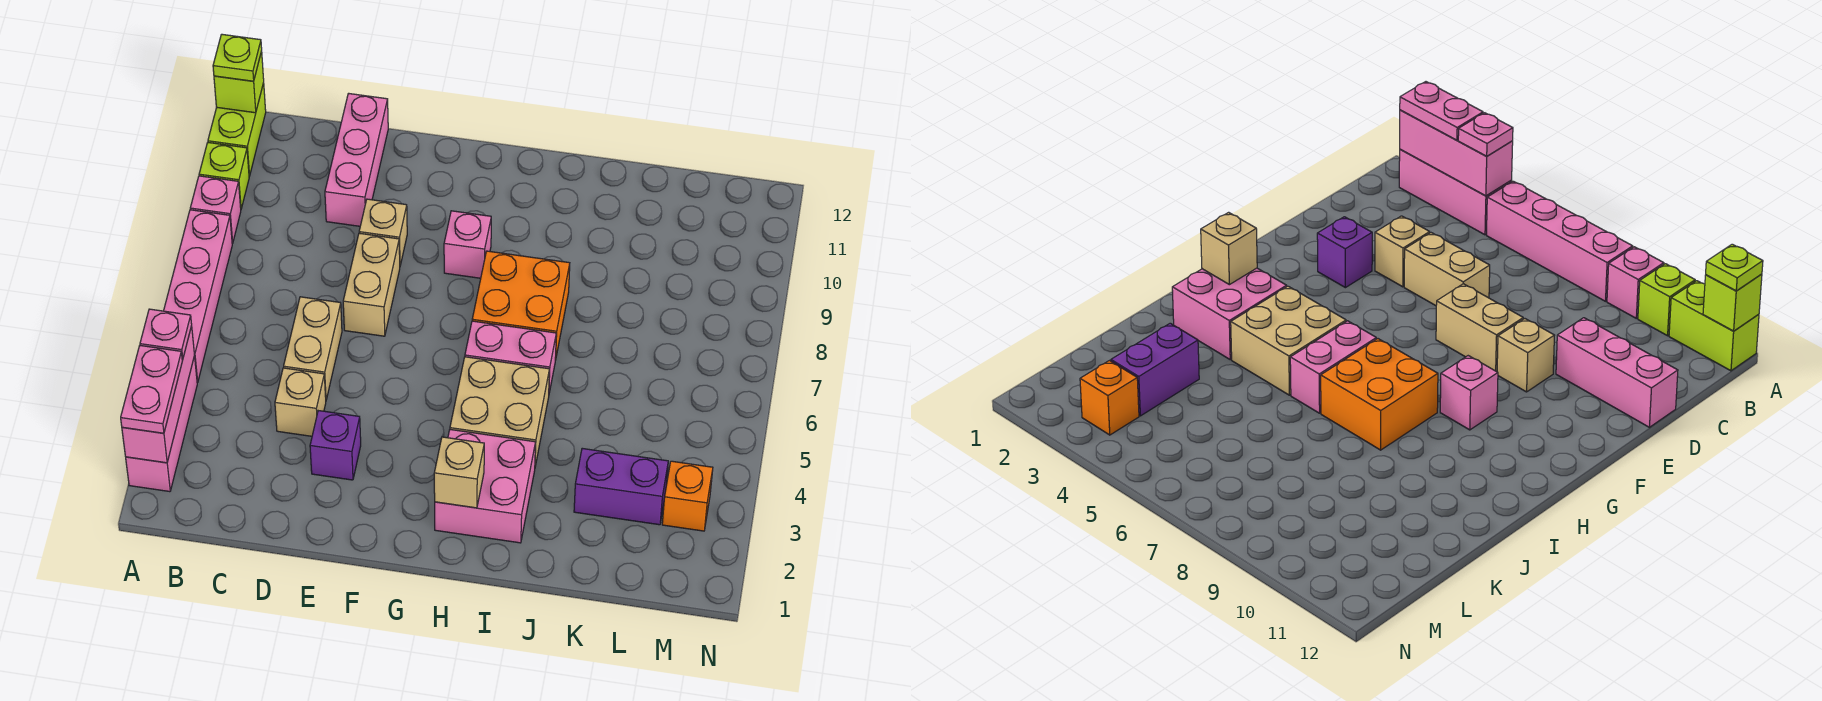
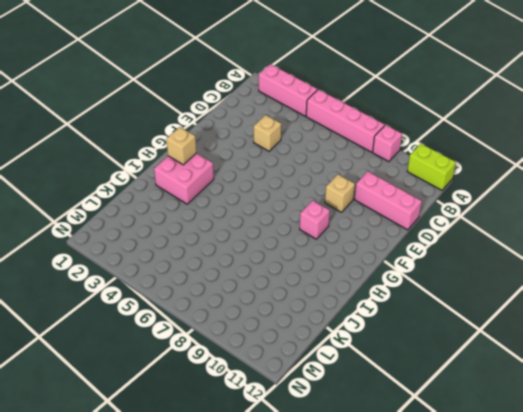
none -> lime 1x1 brick [199,143,249,209]
none -> tan 1x2 brick [284,297,342,400]
none -> purple 1x1 brick [310,411,361,480]

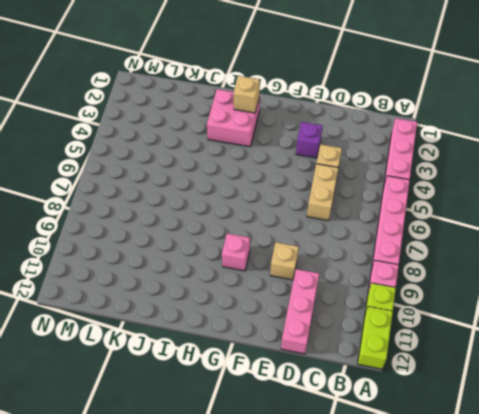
none -> tan 1x2 brick [343,233,400,336]
none -> tan 2x2 brick [450,357,549,466]
none -> pink 1x2 brick [465,321,556,393]

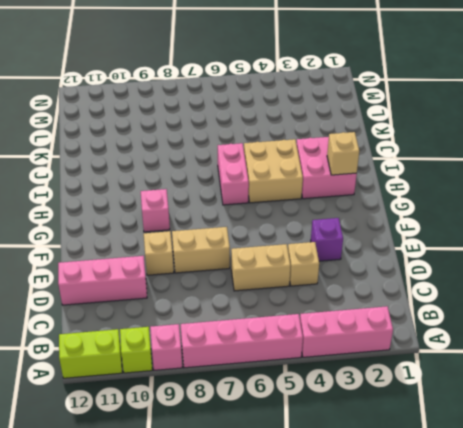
none -> orange 2x2 brick [472,251,570,360]
none -> purple 1x2 brick [574,448,668,525]
none -> orange 1x1 brick [662,461,713,531]

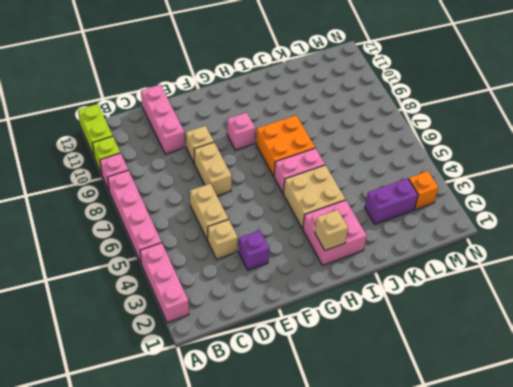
none -> pink 1x3 brick [122,326,194,463]
none -> lime 1x1 brick [214,51,264,113]
none -> pink 1x2 plate [121,346,182,433]

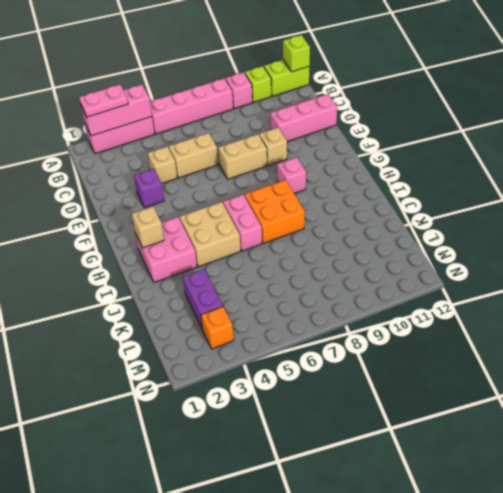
none -> pink 1x1 plate [140,309,192,359]
none -> lime 1x1 plate [213,34,262,81]

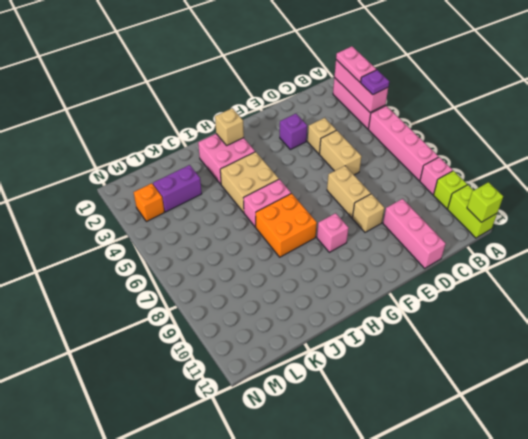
purple 1x1 plate [361,70,389,95] -> pink 1x1 plate [140,309,192,359]
none -> lime 1x1 plate [213,34,262,81]

